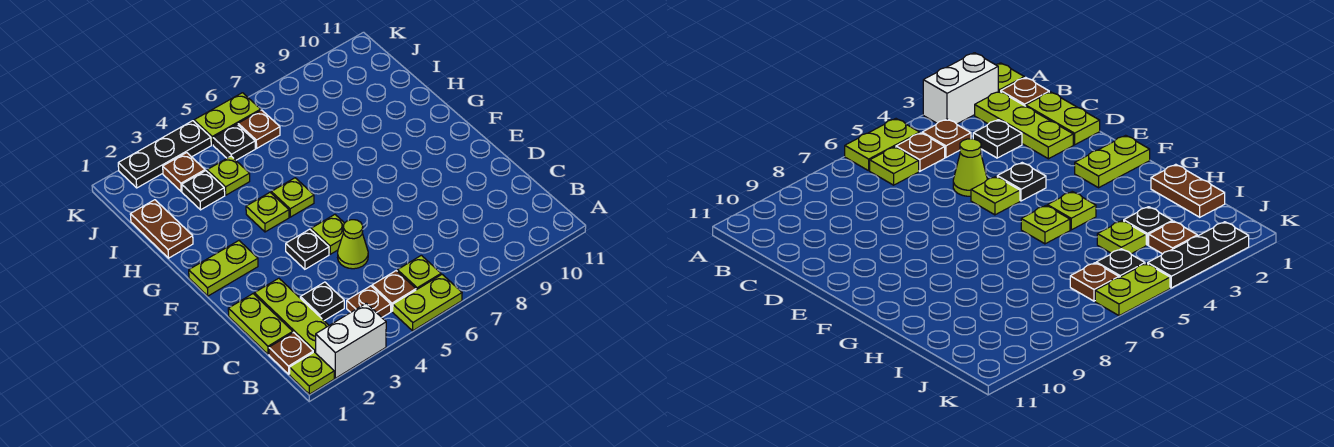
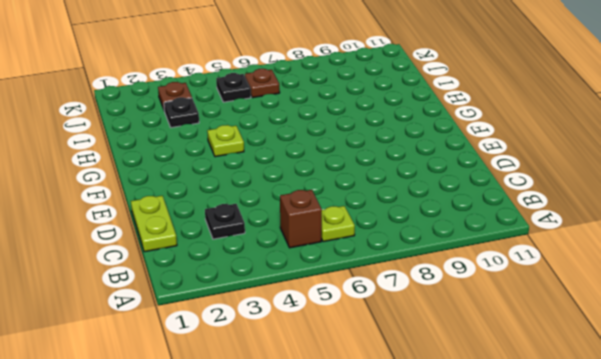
brown 1x1 brick [280,190,322,248] -> brown 1x1 plate [372,271,416,311]
none -> lime 1x1 plate [289,352,334,394]
none -> white 1x2 brick [316,303,386,378]
none -> lime 1x2 plate [393,275,462,331]

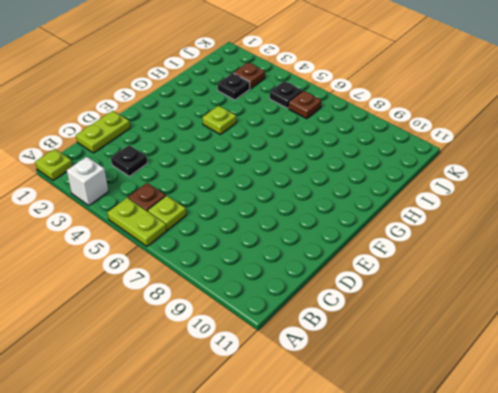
white 1x1 brick [67,157,108,205] -> white 1x2 brick [316,303,386,378]
none -> brown 1x1 plate [269,332,313,374]
none -> lime 1x3 plate [254,278,329,353]
none -> brown 1x1 plate [347,286,391,317]

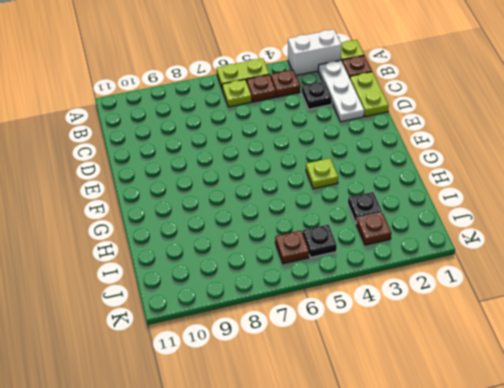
white 1x3 plate [318,60,364,122] -> lime 1x3 plate [254,278,329,353]
none -> lime 1x1 cone [338,220,368,269]
none -> black 1x1 plate [286,229,329,269]
none -> lime 1x1 plate [311,215,344,254]

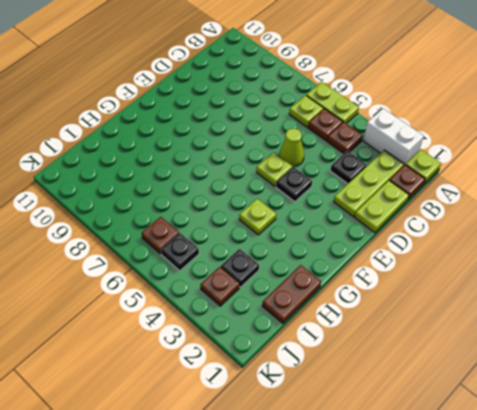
none -> lime 1x2 plate [189,241,258,296]
none -> lime 1x1 plate [271,178,314,217]
none -> lime 1x1 plate [207,156,250,195]

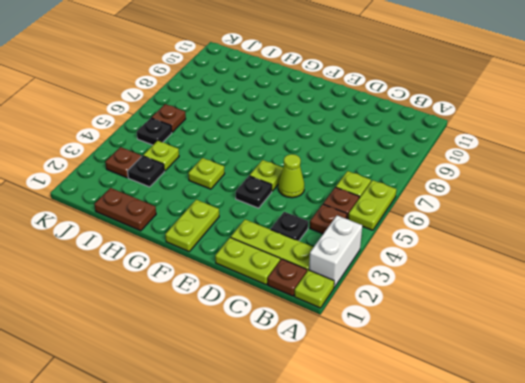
none -> lime 1x1 plate [271,178,314,217]
none -> black 1x3 plate [118,121,211,188]
none -> lime 1x2 plate [194,93,261,145]

